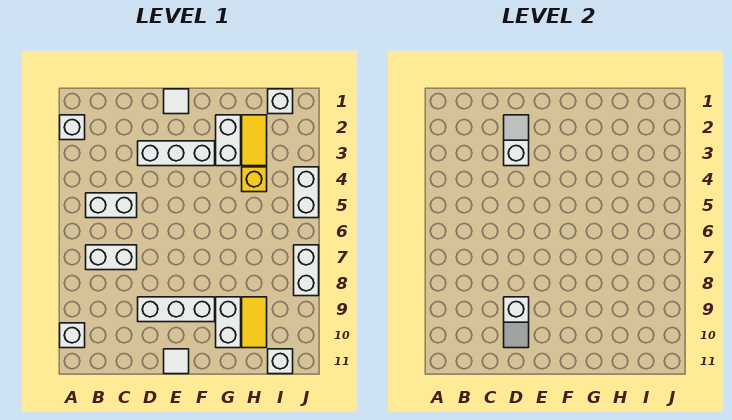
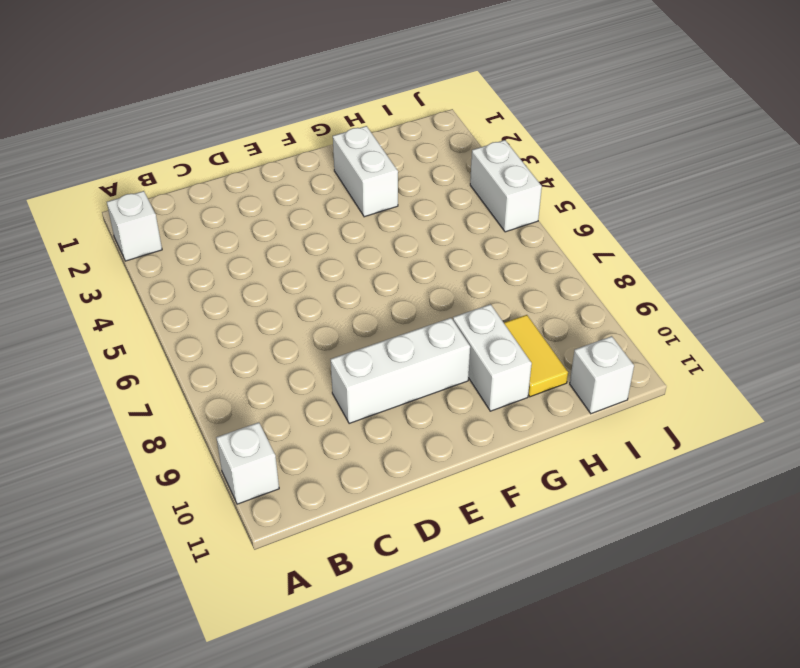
none -> white 1x2 brick [86,193,137,218]
none -> white 1x2 brick [86,245,137,270]
none -> white 1x3 brick [138,141,215,166]

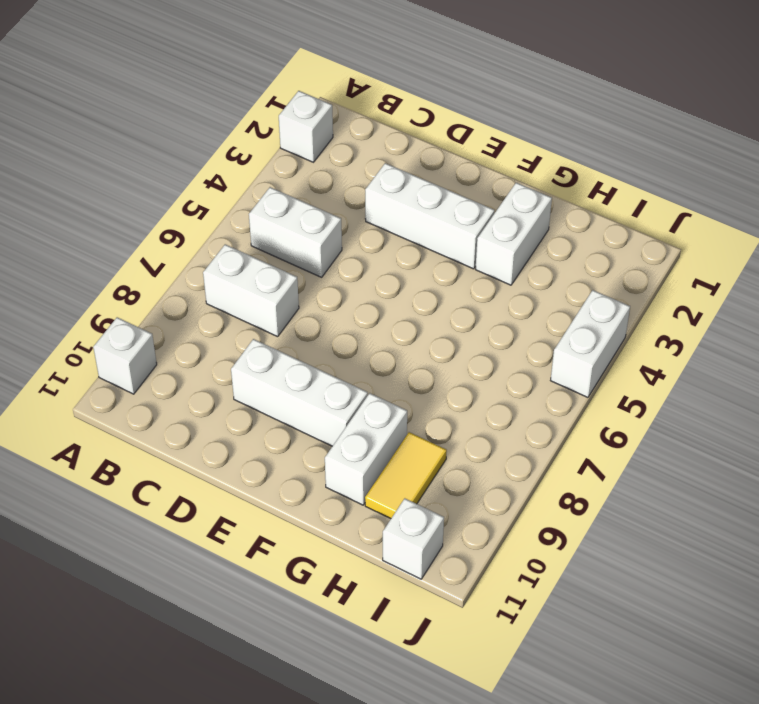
none -> white 1x1 tile [164,89,189,114]
none -> white 1x1 tile [164,349,189,374]
none -> yellow 1x2 tile [242,115,267,166]

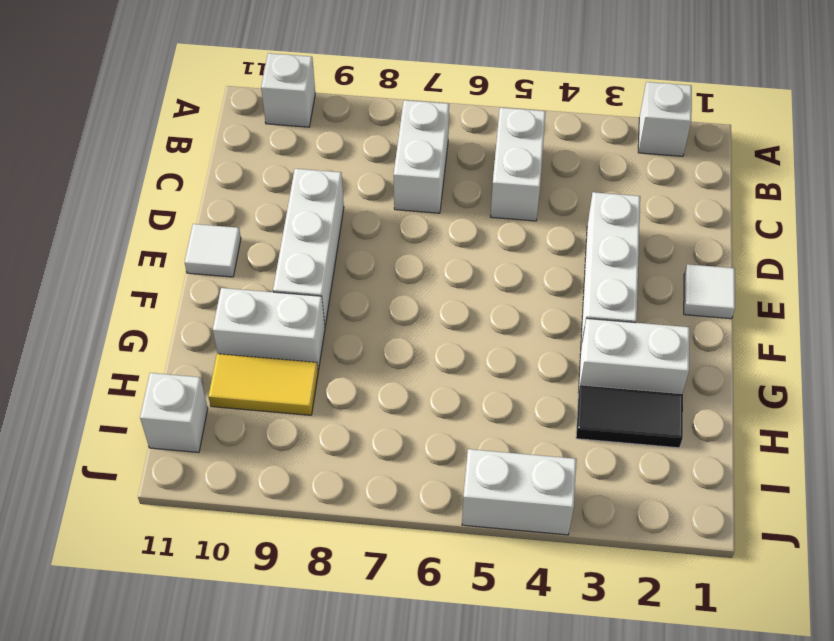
black 1x2 tile [576,385,683,448] -> yellow 1x2 tile [242,115,267,166]
none -> yellow 1x1 brick [242,167,267,192]
none -> white 1x1 brick [268,89,293,114]
none -> white 1x2 brick [294,245,319,296]

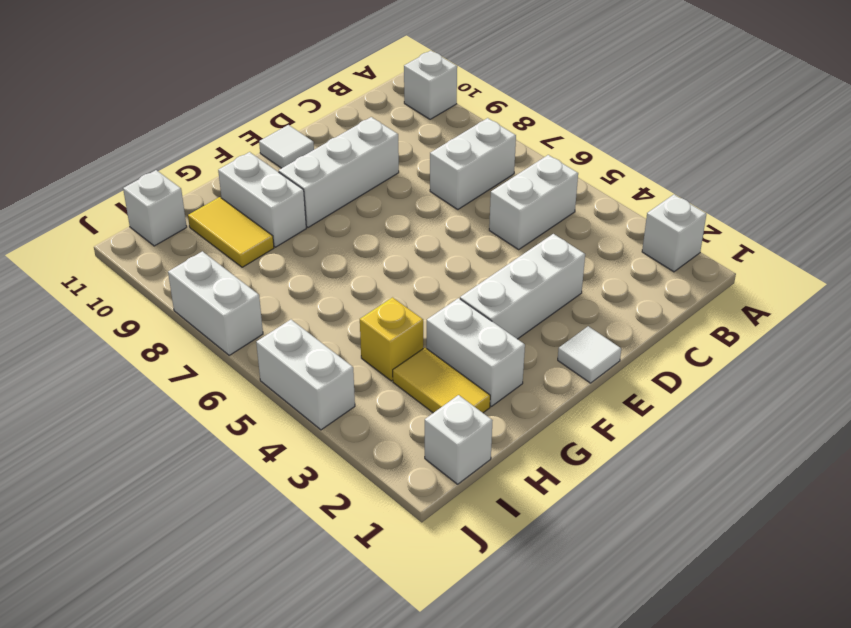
none -> white 1x2 slope [504,115,529,166]
none -> white 1x2 slope [504,297,529,348]

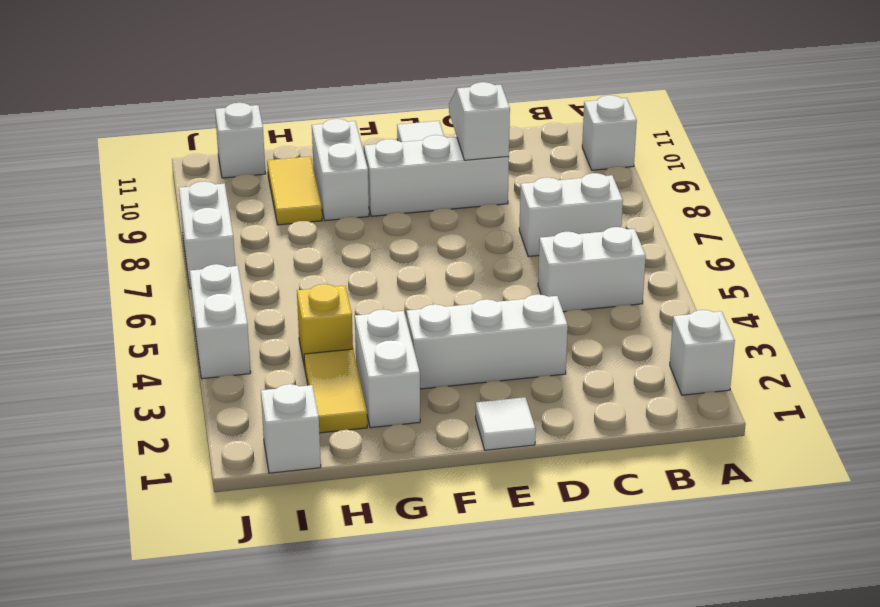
none -> white 1x2 slope [504,115,529,166]

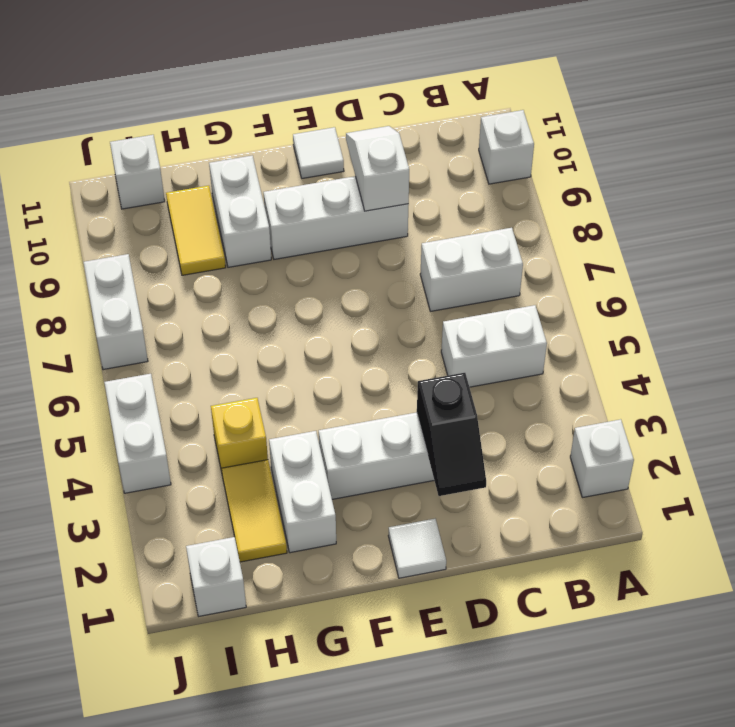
black 1x2 slope [417,373,486,496] -> white 1x2 slope [504,115,529,166]

